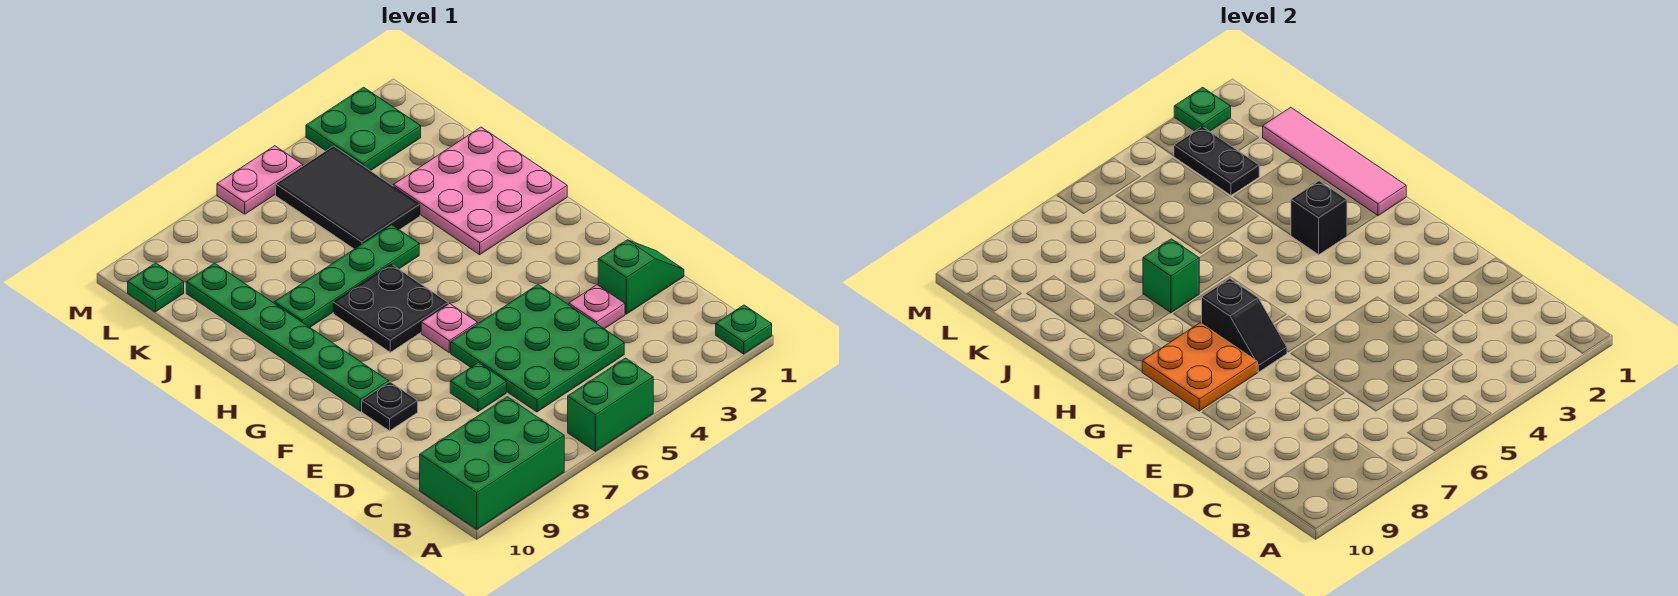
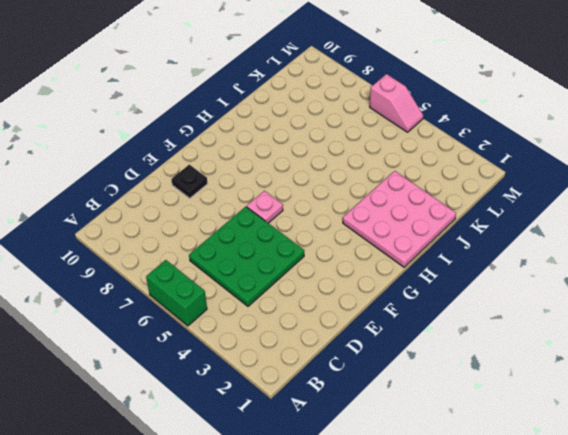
pink 1x2 slope [370,74,423,132] -> pink 1x2 plate [217,146,303,214]
none -> green 1x1 plate [716,305,772,354]
none -> green 2x3 brick [420,397,564,529]
none -> green 1x2 slope [598,240,684,314]

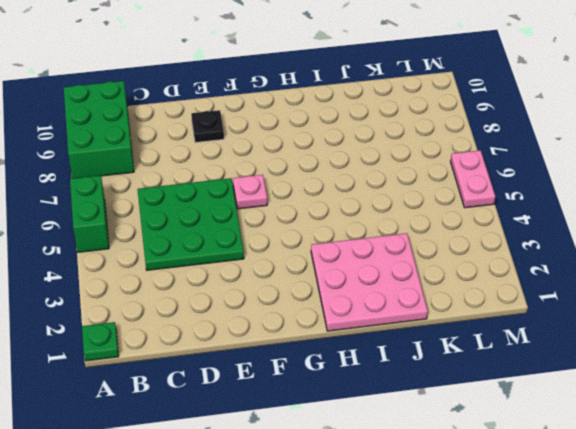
none -> green 1x2 slope [598,240,684,314]
none -> pink 1x1 plate [569,285,625,329]
none -> green 1x1 plate [450,363,506,412]

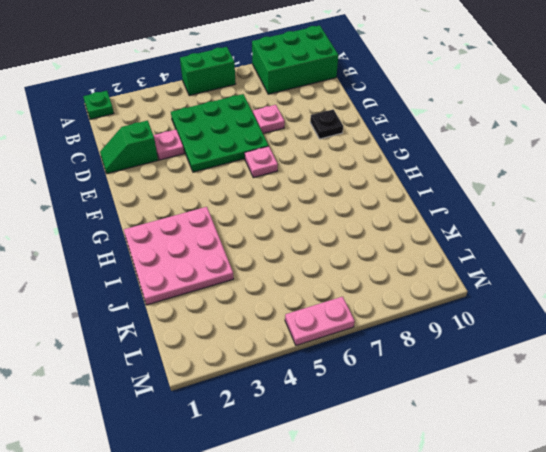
pink 1x1 plate [253,105,285,134] -> green 1x1 plate [450,363,506,412]
none -> green 1x6 plate [186,263,389,411]
none -> black 2x2 plate [333,264,448,352]
none -> green 1x4 plate [274,225,419,327]

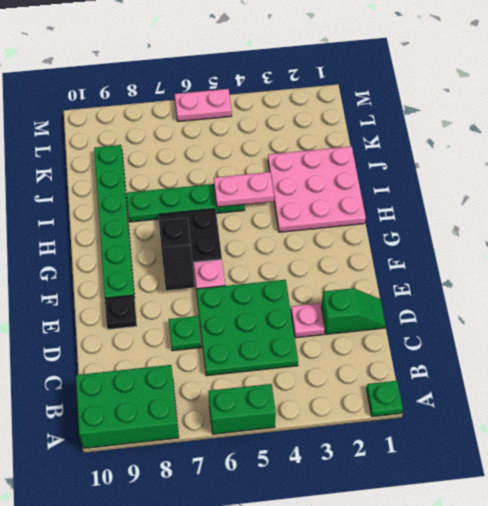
pink 1x2 plate [214,172,274,207] -> none
none -> black 2x3 tile [276,146,420,249]
none -> green 2x2 plate [306,87,421,171]
none -> green 1x1 plate [128,263,184,312]

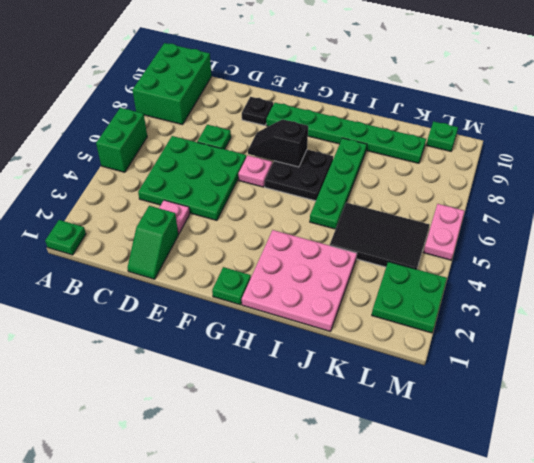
green 1x1 plate [212,267,251,305] -> green 1x1 plate moved to [1174,87,1231,131]
none -> orange 2x2 plate [1142,323,1257,411]
none -> pink 1x4 tile [1263,107,1406,216]
none -> black 1x1 brick [1291,181,1347,255]

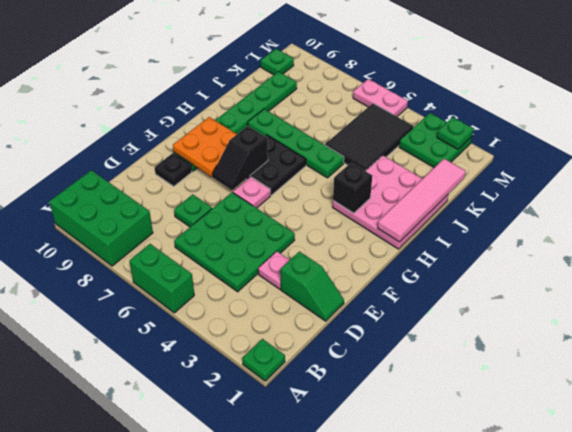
none -> green 1x1 brick [1143,239,1199,313]
none -> black 1x2 plate [1174,127,1259,195]

